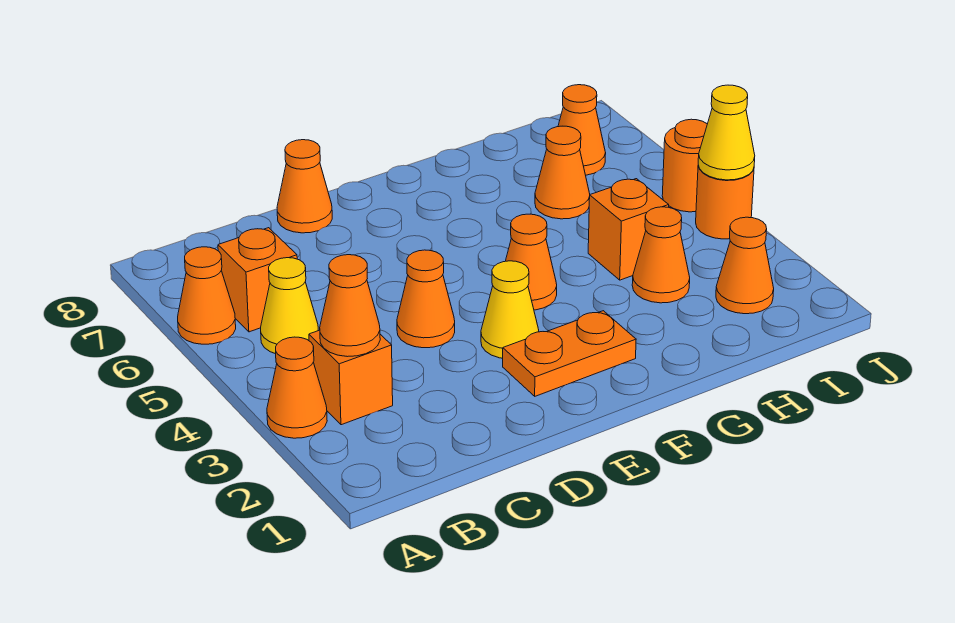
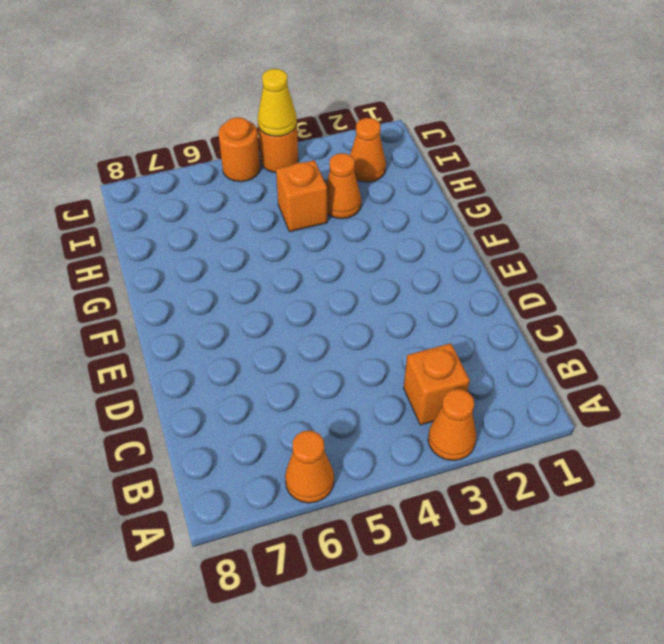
none -> yellow 1x1 cone [261,258,318,354]
none -> orange 1x1 brick [218,228,297,332]
none -> orange 1x1 cone [397,250,455,348]

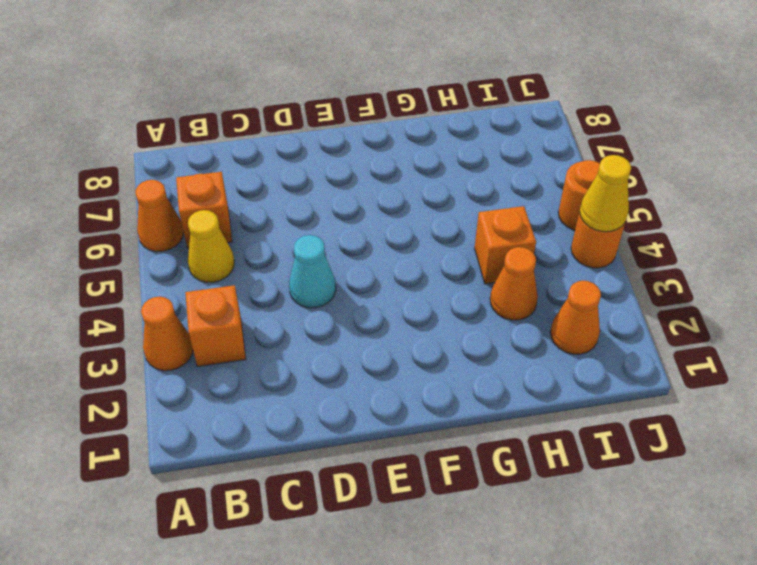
cyan 1x1 cone [289,235,336,308] -> orange 1x1 cone [397,250,455,348]
none -> orange 1x1 cone [277,140,332,233]
none -> orange 1x2 plate [503,311,636,396]
none -> yellow 1x1 cone [481,261,539,358]

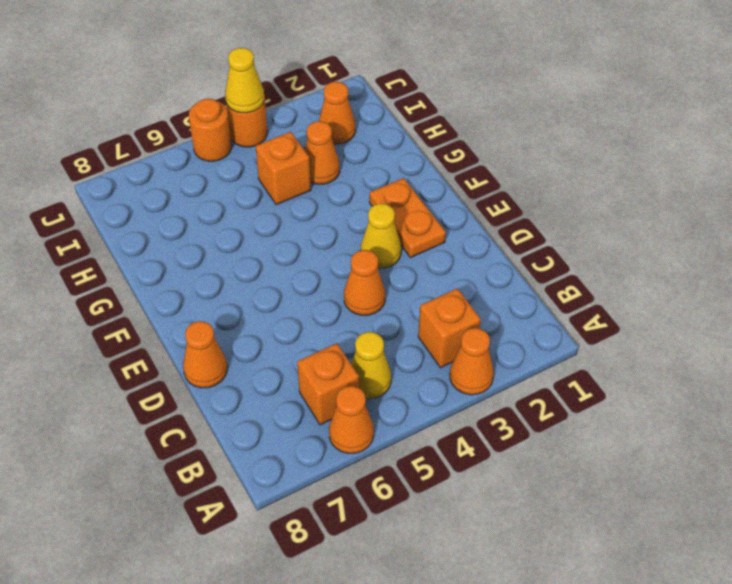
none -> orange 1x1 cone [506,214,557,310]
none -> orange 1x1 cone [535,126,590,219]
none -> orange 1x1 cone [558,85,606,175]

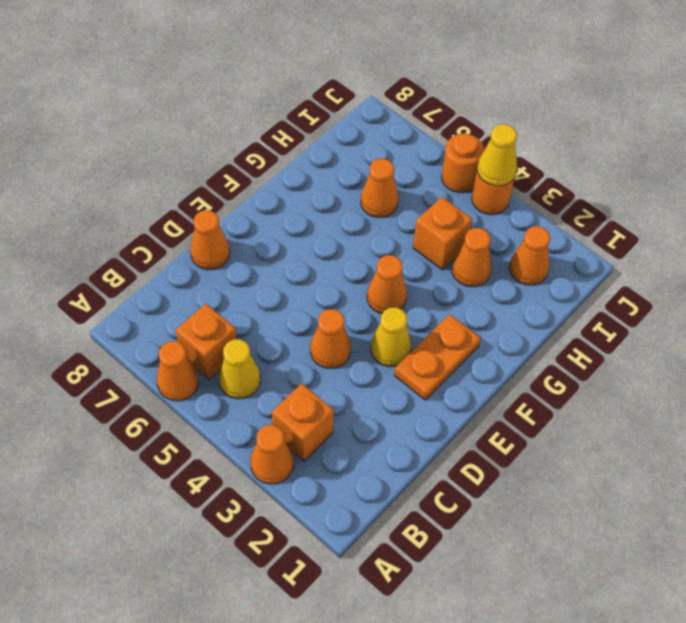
none -> orange 1x1 cone [558,85,606,175]
none -> orange 1x1 cone [320,255,380,357]

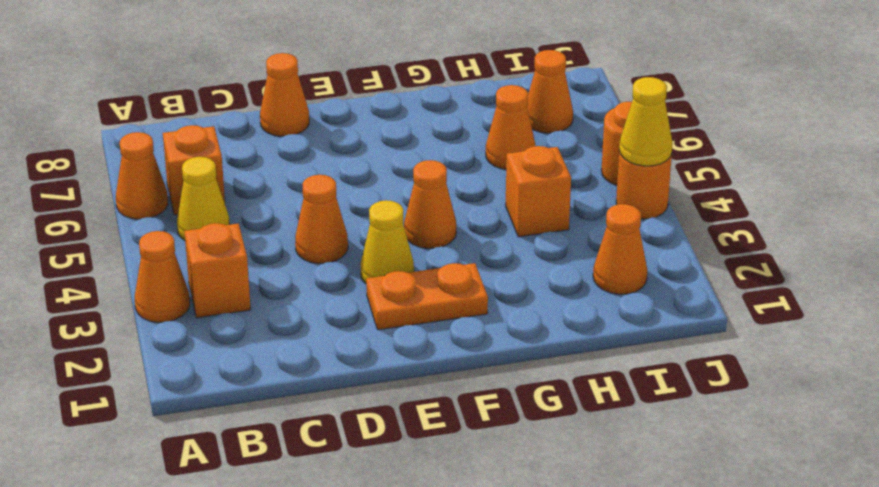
none -> orange 1x1 cone [632,207,690,303]
none -> orange 1x1 cone [320,255,380,357]

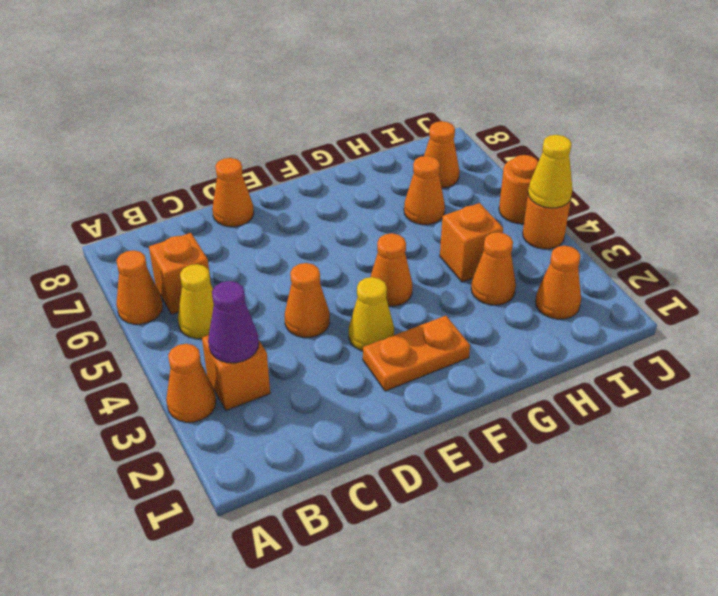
purple 1x1 cone [208,281,259,363] -> orange 1x1 cone [320,255,380,357]

